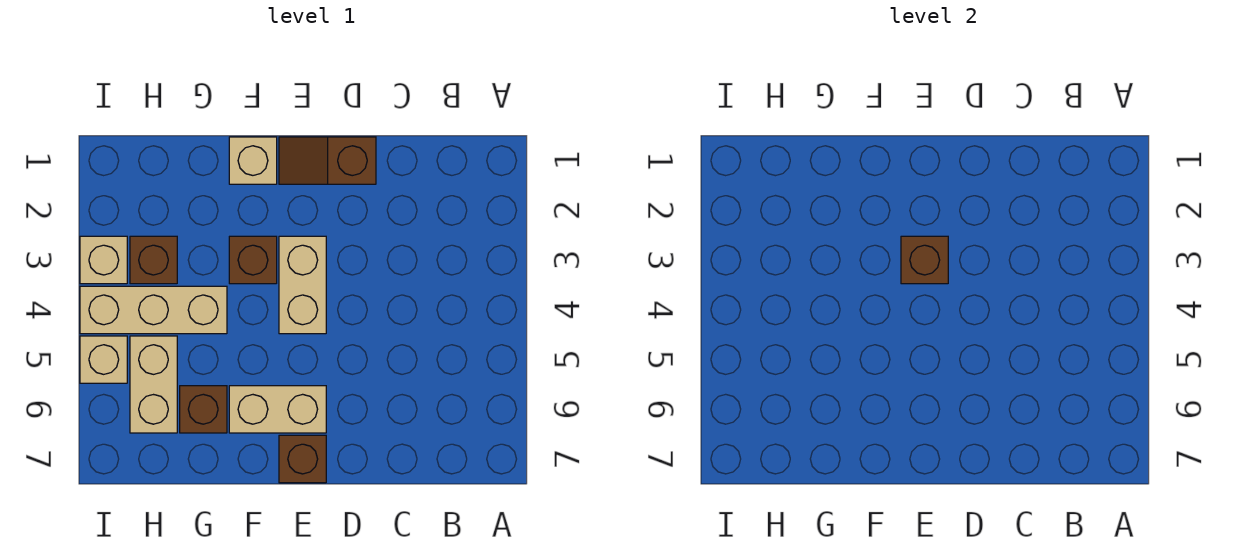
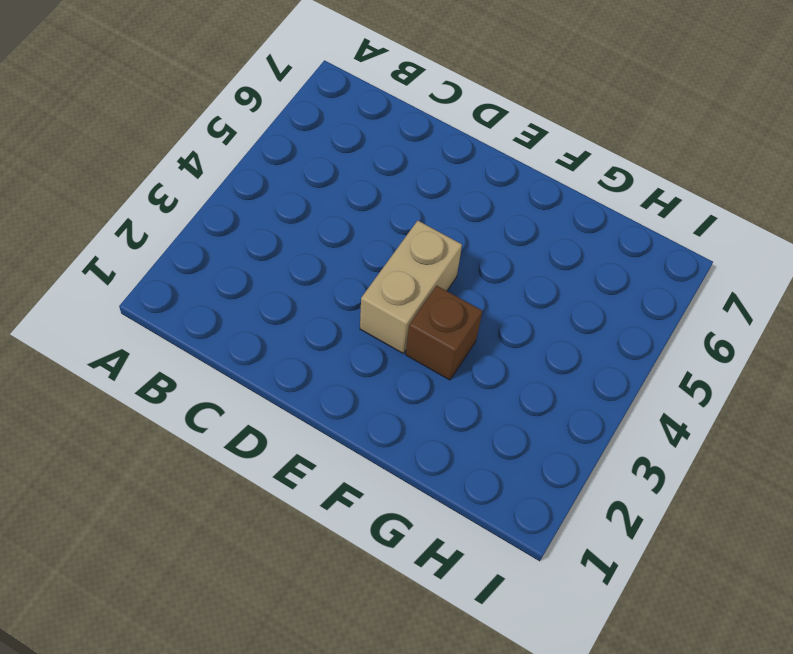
none -> brown 1x2 slope [279,137,376,184]
none -> tan 1x2 brick [229,386,326,433]
none -> brown 1x1 brick [279,435,326,483]

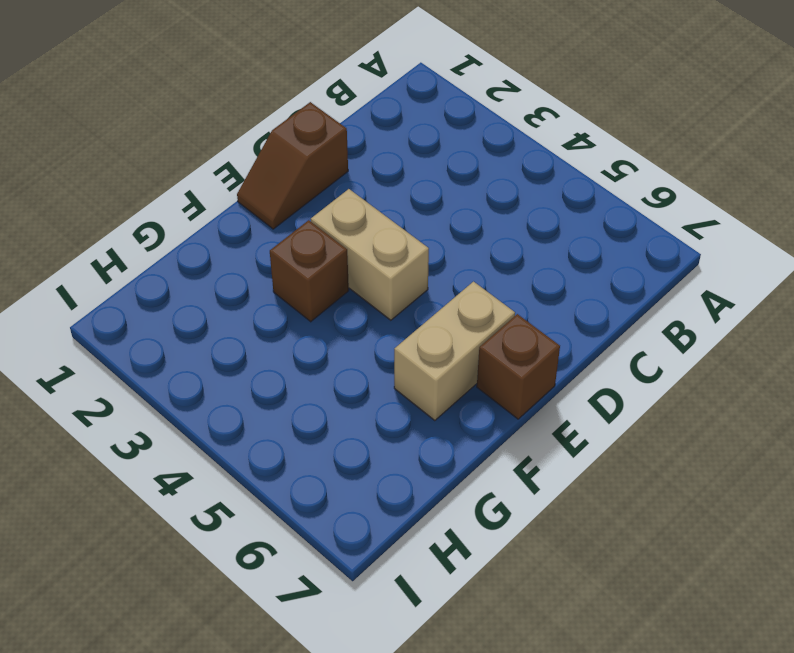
none -> tan 1x1 brick [229,137,277,184]
none -> tan 1x3 brick [80,286,227,334]
none -> brown 1x1 brick [180,386,227,433]

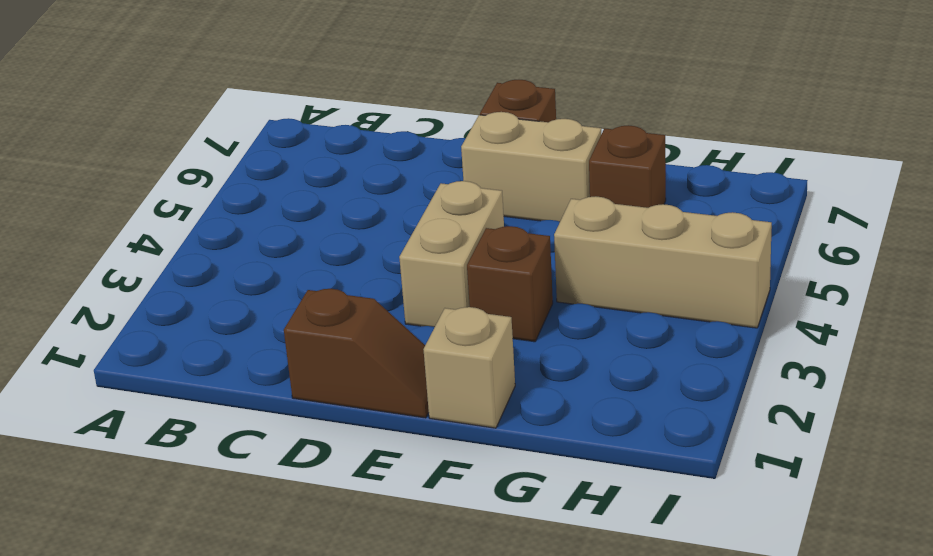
none -> brown 1x1 brick [130,236,177,284]
none -> tan 1x2 brick [130,336,177,433]
none -> tan 1x1 brick [80,236,127,284]

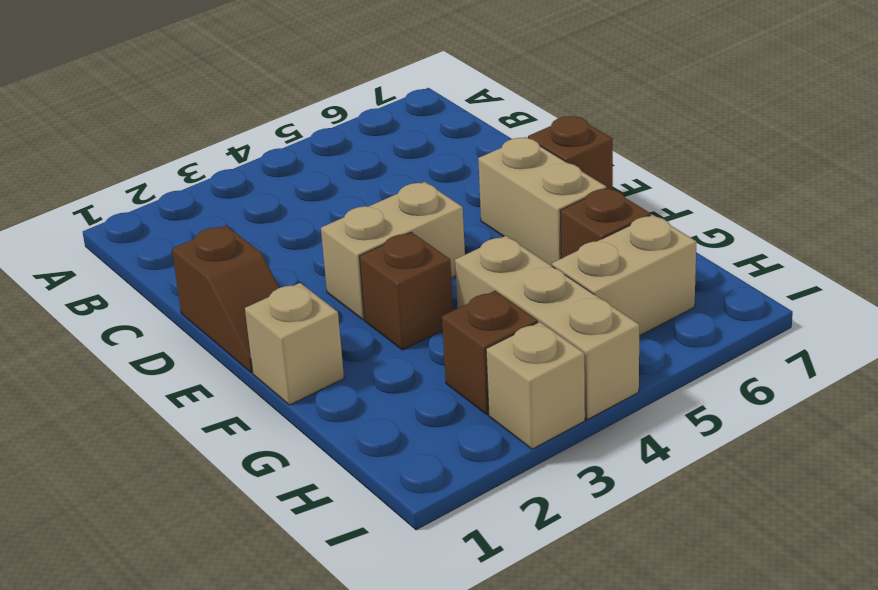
none -> tan 1x1 brick [80,336,127,383]
none -> brown 1x1 brick [901,236,948,284]

